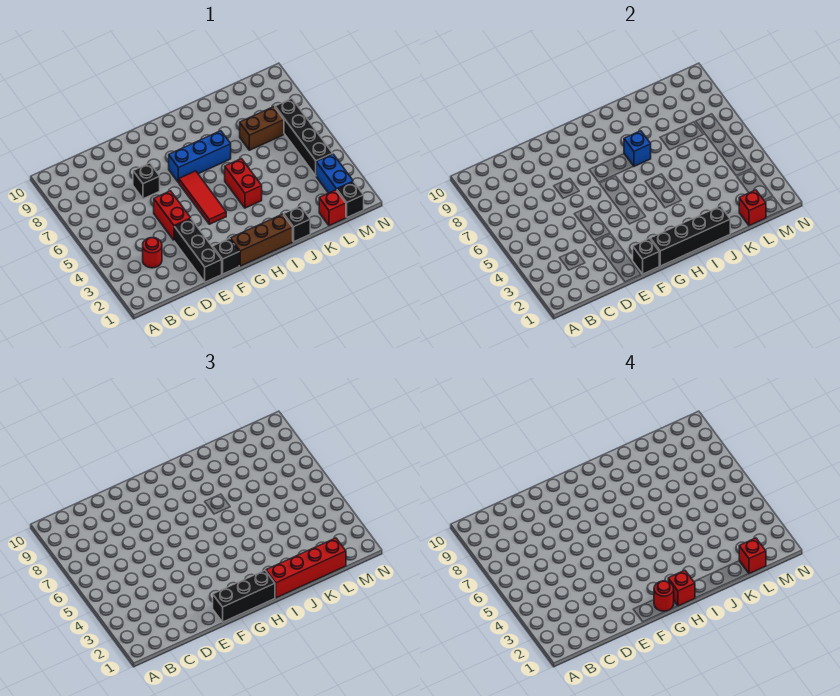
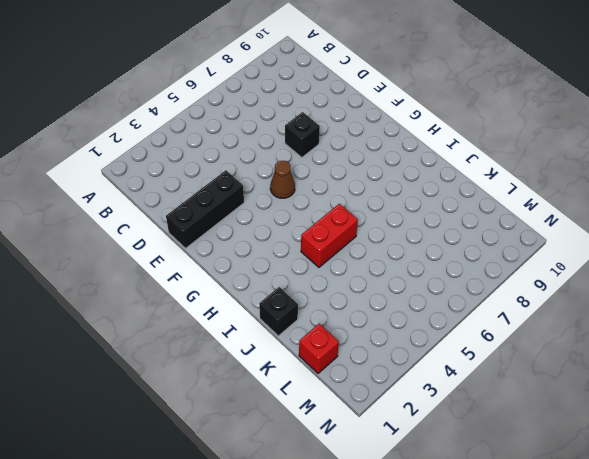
brown 1x1 cone [270,161,295,198] -> none
none -> red 1x1 round brick [143,238,162,268]
none -> red 1x2 brick [154,191,191,240]
none -> black 1x1 brick [213,238,239,274]

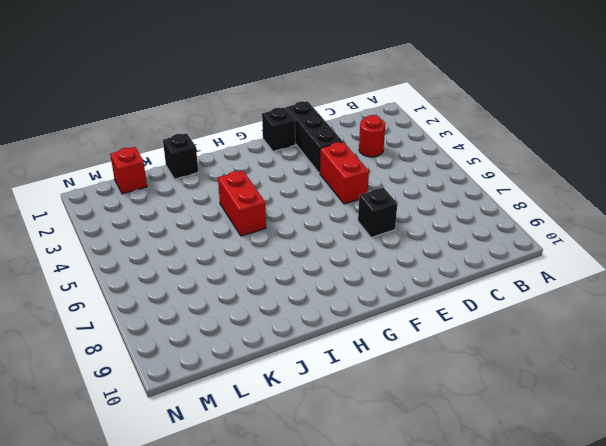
none -> brown 1x3 brick [230,214,293,266]
none -> red 1x3 tile [179,171,226,224]
none -> blue 1x3 brick [169,131,231,183]

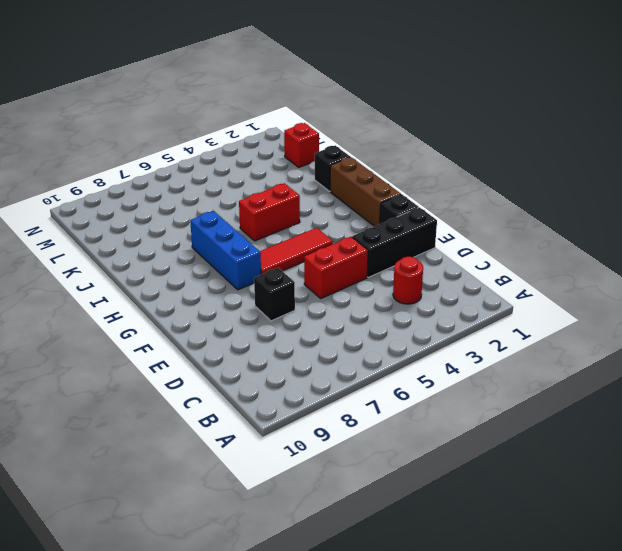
none -> brown 1x2 brick [240,107,284,150]
none -> black 1x1 brick [337,182,364,217]
none -> blue 1x2 brick [316,154,353,193]

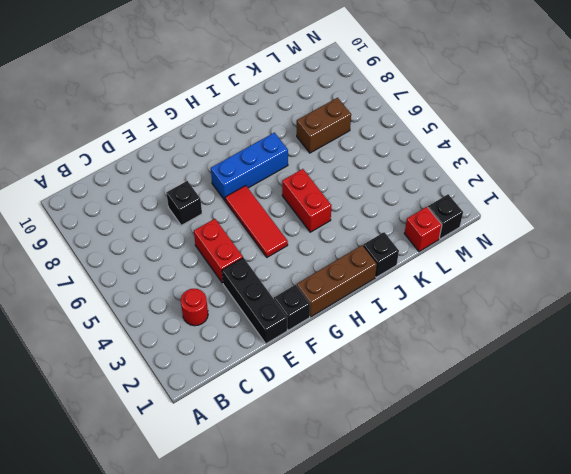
none -> blue 1x2 brick [316,154,353,193]
none -> black 1x4 brick [275,98,333,176]
none -> black 1x1 brick [633,238,659,274]

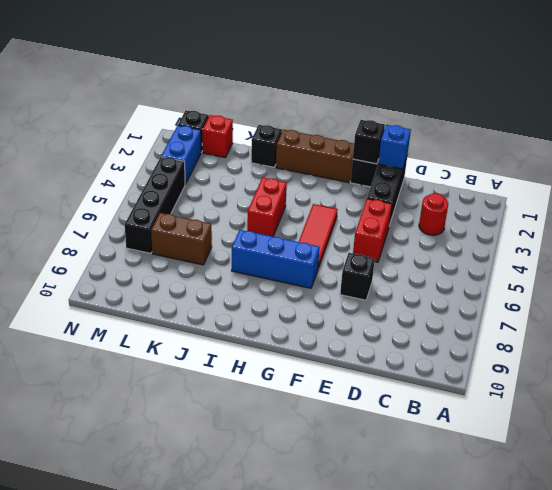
blue 1x1 brick [378,125,411,169] -> blue 1x1 brick moved to [624,131,651,166]
none -> black 1x4 brick [650,206,730,266]
none -> red 1x1 brick [739,190,766,226]
none -> black 1x3 brick [213,570,275,622]

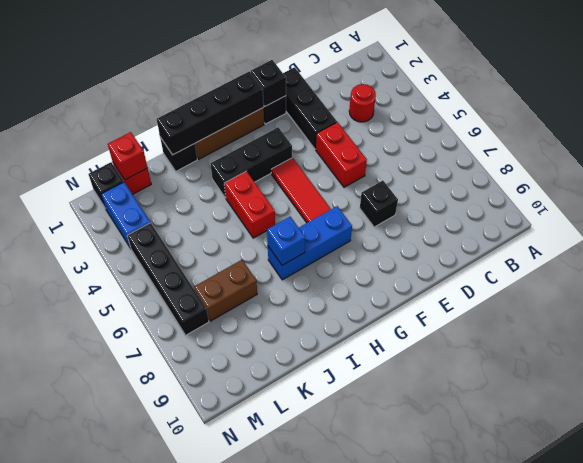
black 1x3 brick [210,127,292,198] -> black 1x3 brick moved to [213,570,275,622]
none -> red 1x4 brick [266,538,346,598]
none -> red 1x1 round brick [654,581,674,611]
none -> red 1x1 brick [668,570,695,606]

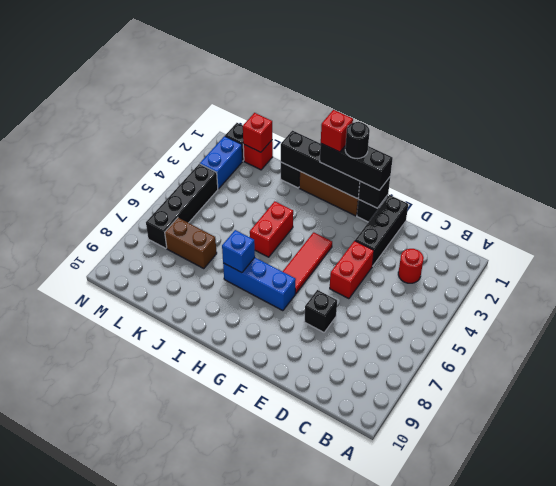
black 1x1 round brick [345,122,370,159] -> red 1x1 round brick [654,581,674,611]
none -> red 1x4 brick [266,538,346,598]
none -> red 1x1 brick [739,538,766,574]

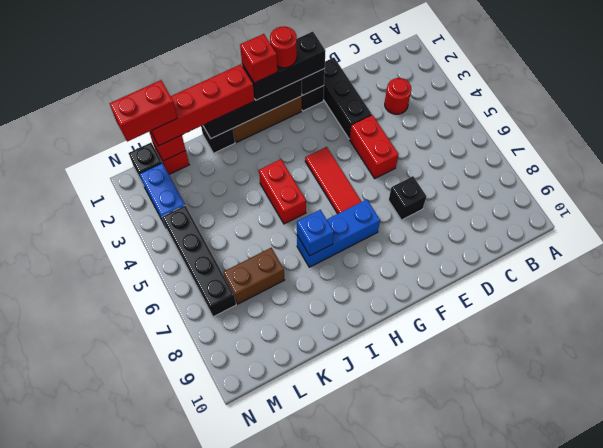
red 1x2 brick [110,80,177,142] -> red 1x1 brick [739,538,766,574]

